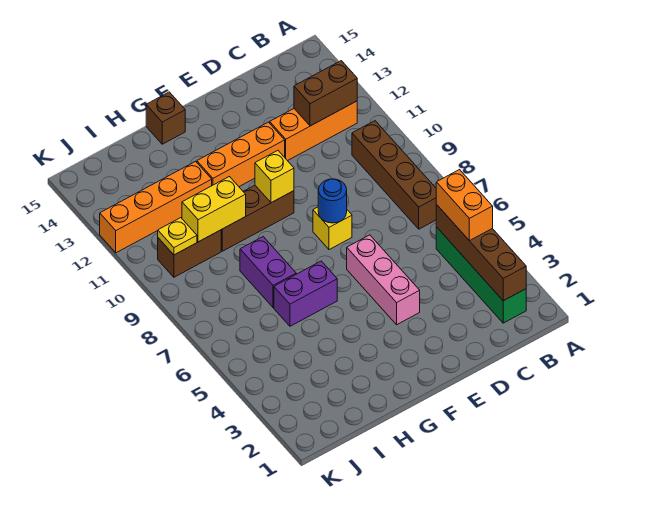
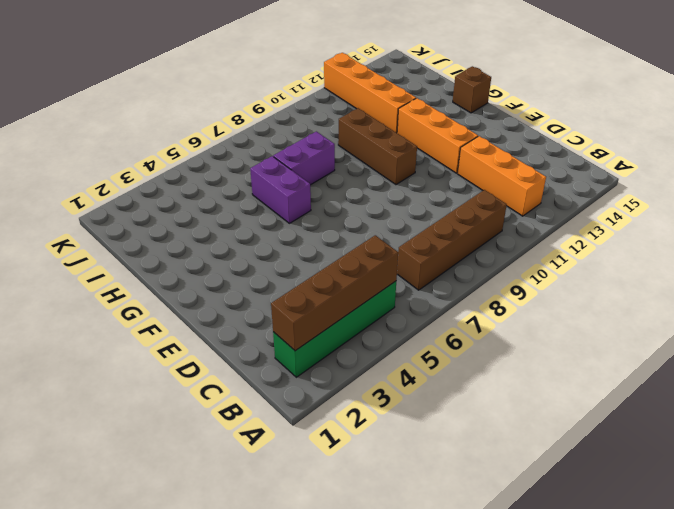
none -> pink 1x3 brick [347,235,420,325]
none -> yellow 1x1 brick [313,207,352,250]
none -> brown 1x2 brick [158,230,221,277]

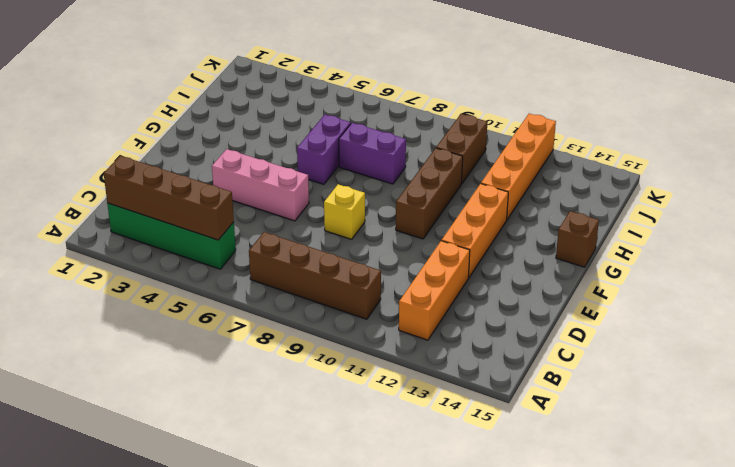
none -> brown 1x2 brick [294,61,357,126]
none -> blue 1x1 round brick [318,179,347,223]
none -> yellow 1x1 brick [255,151,294,203]

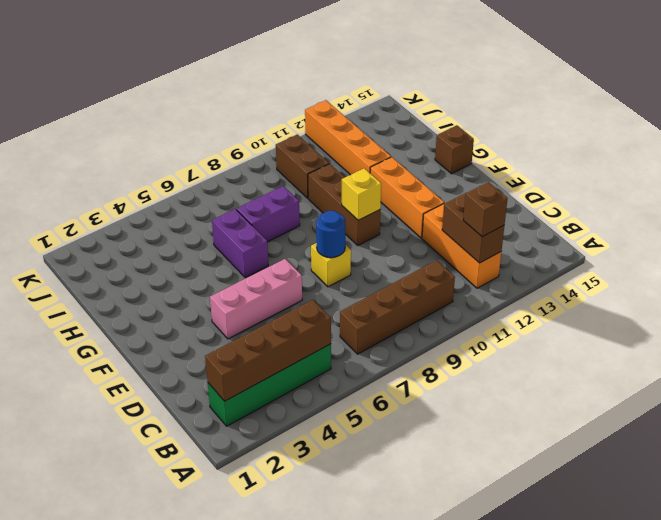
brown 1x1 brick [463,182,508,237] -> none
none -> yellow 1x2 brick [182,177,246,242]
none -> yellow 1x1 plate [158,218,197,255]
none -> orange 1x2 brick [436,170,493,241]

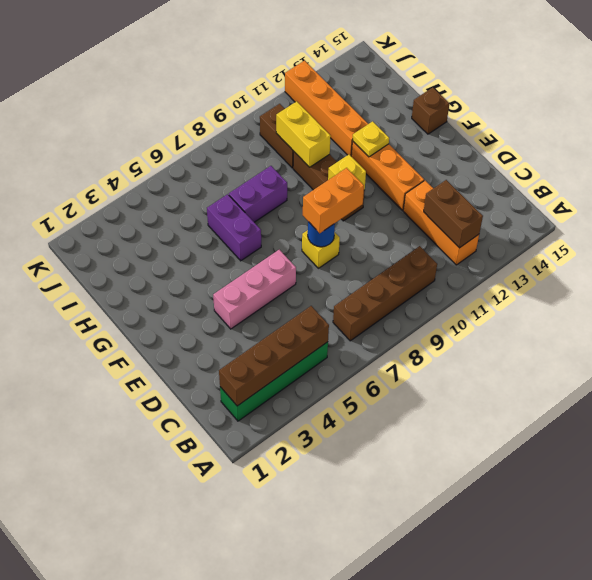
orange 1x2 brick [303,168,364,233] -> orange 1x2 brick moved to [436,170,493,241]
yellow 1x1 plate [352,121,389,157] -> yellow 1x1 plate moved to [158,218,197,255]

